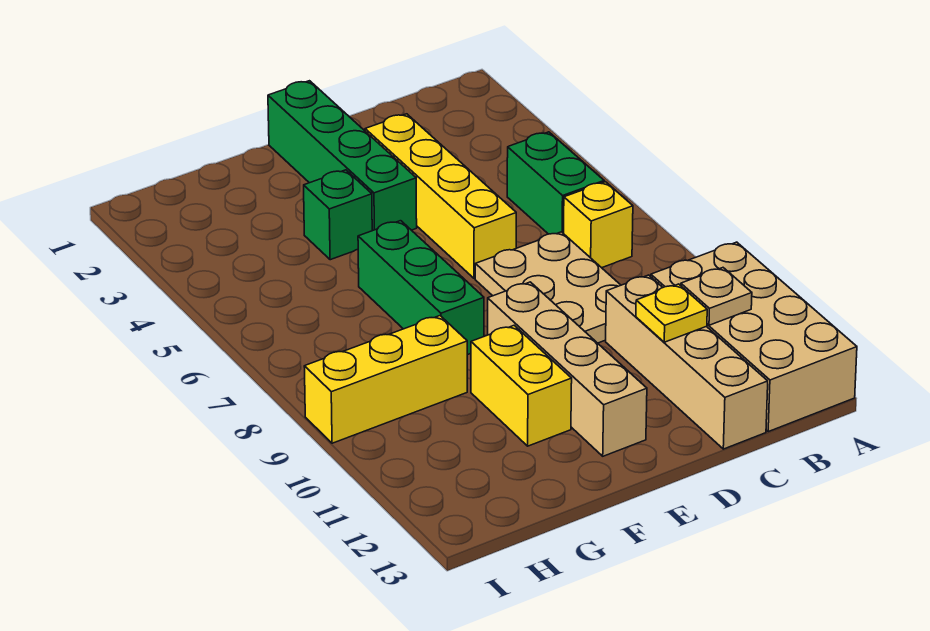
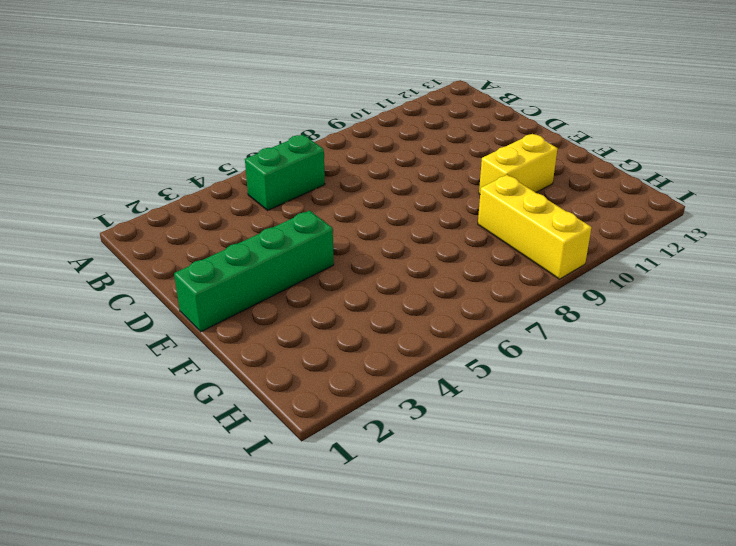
none -> tan 2x4 brick [651,242,857,432]
none -> yellow 1x1 brick [564,182,633,268]
none -> tan 2x3 plate [475,232,621,343]

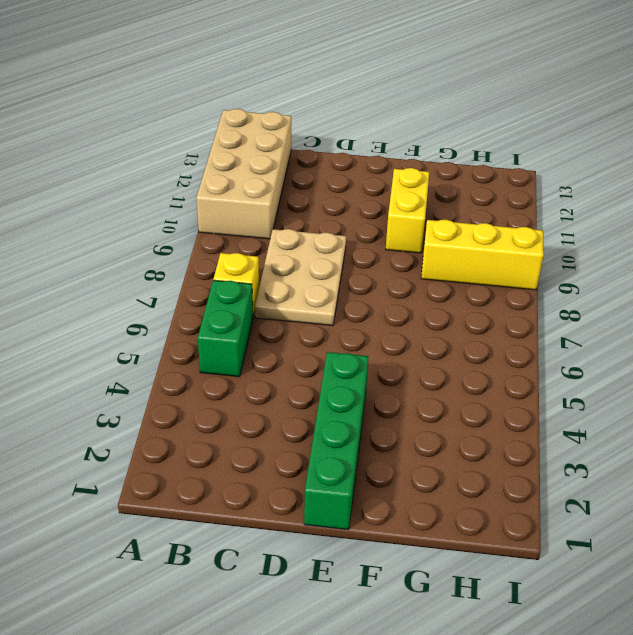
none -> tan 1x4 brick [606,275,768,449]
none -> yellow 1x4 brick [365,114,516,279]
none -> tan 1x4 brick [488,282,647,456]

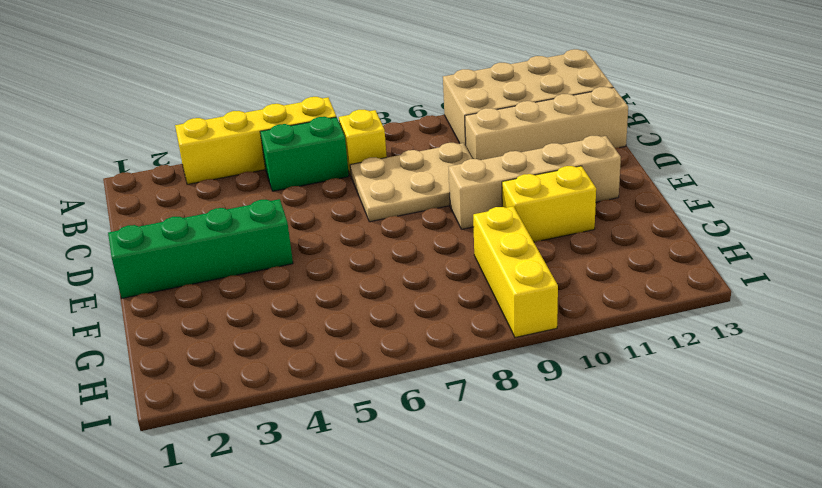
yellow 1x4 brick [175,97,336,184] -> yellow 1x4 brick moved to [365,114,516,279]
none -> green 1x1 brick [304,170,372,260]
none -> green 1x3 brick [358,221,484,355]
none -> tan 1x1 plate [681,268,752,325]

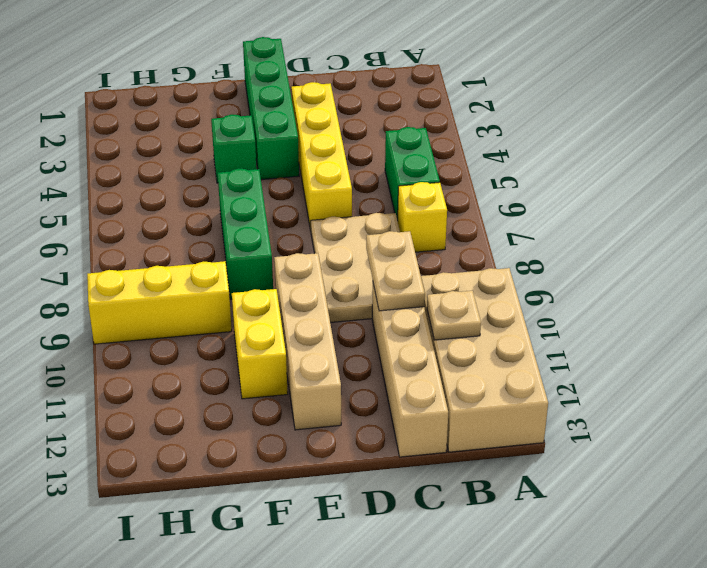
tan 1x2 plate [366,231,425,311] -> none
none -> yellow 1x1 plate [636,284,707,342]

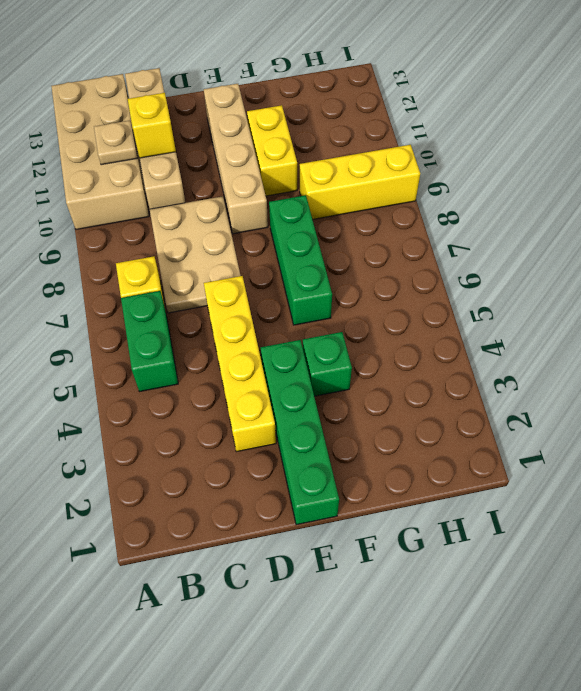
yellow 1x1 brick [128,93,176,158] -> yellow 1x1 plate [636,284,707,342]

